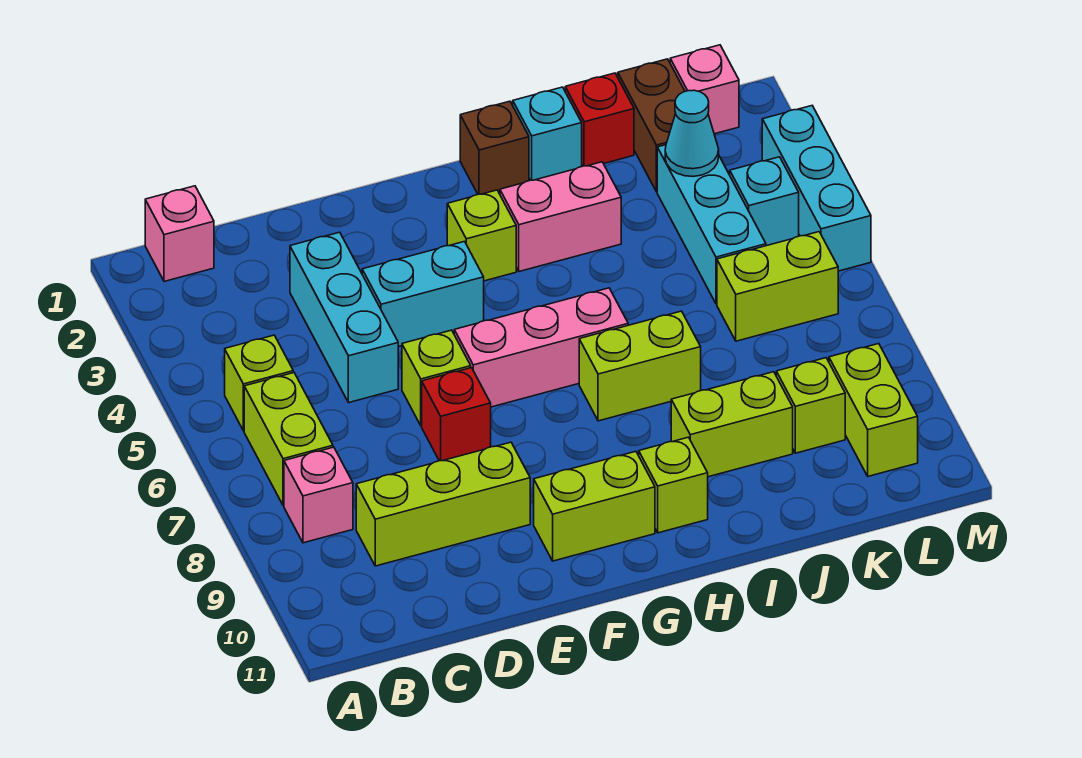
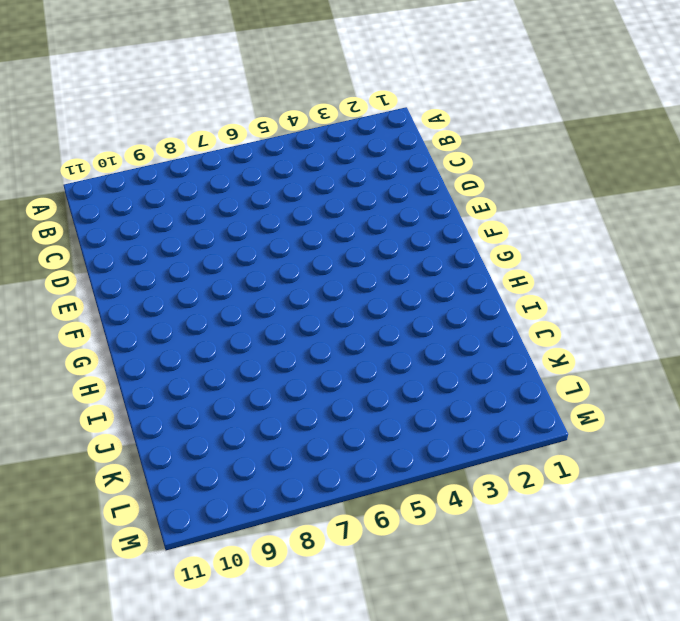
none -> pink 1x1 brick [145,186,214,281]
none -> lime 1x1 brick [225,335,293,431]
none -> lime 1x2 brick [244,373,333,506]

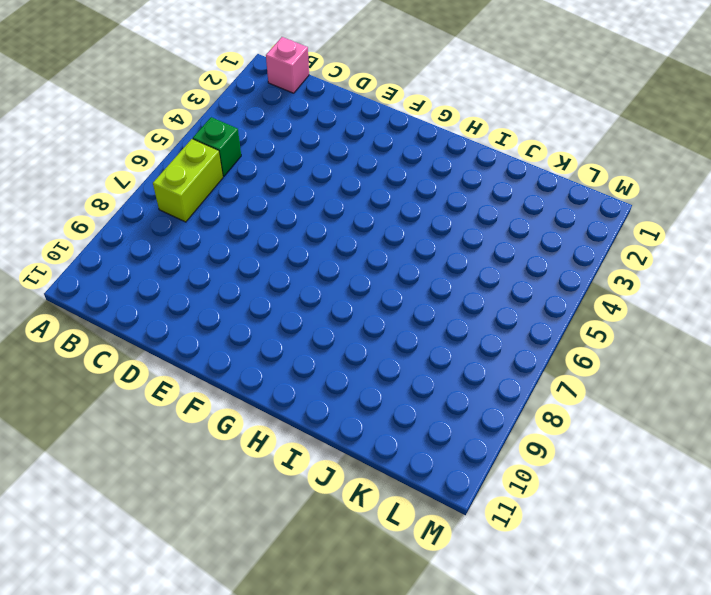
green 1x1 brick [193,117,241,176] -> lime 1x1 brick [225,335,293,431]
none -> pink 1x1 brick [284,447,353,543]
none -> lime 1x3 brick [356,442,530,566]
none -> cyan 1x3 brick [290,232,398,403]

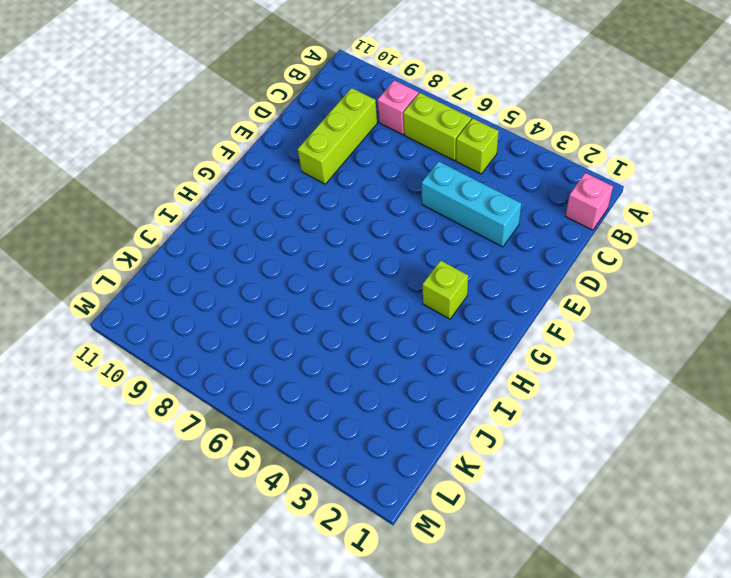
none -> cyan 1x2 brick [362,242,484,347]
none -> lime 1x1 brick [402,330,471,426]
none -> red 1x1 brick [422,368,491,461]

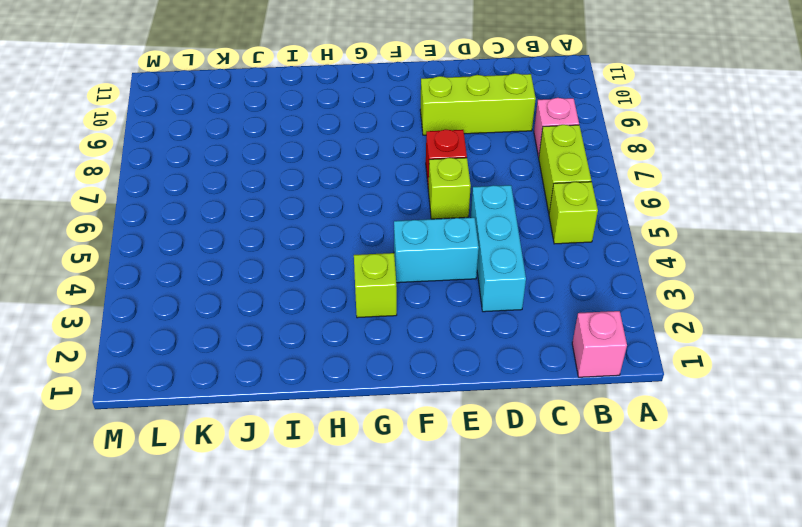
none -> pink 1x3 brick [454,288,628,407]
none -> lime 1x2 brick [534,451,655,561]
none -> brown 1x1 brick [460,101,529,194]

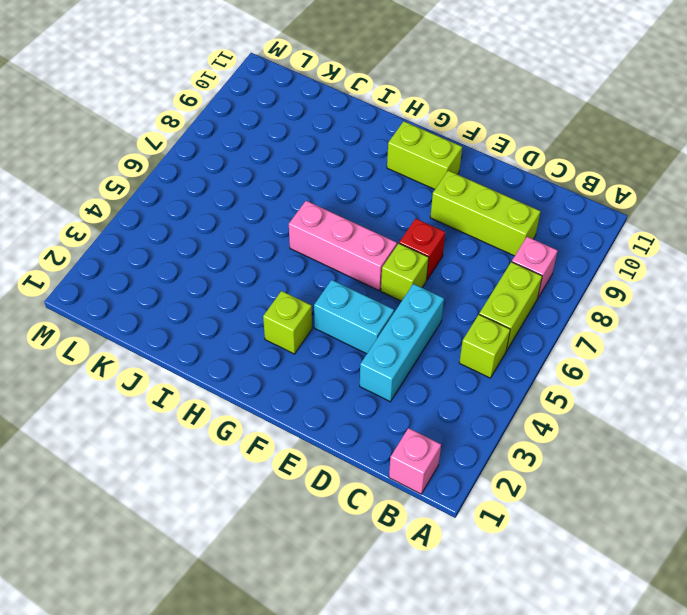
none -> brown 1x1 brick [460,101,529,194]
none -> pink 1x2 brick [500,162,621,271]
none -> lime 1x2 brick [579,311,701,421]

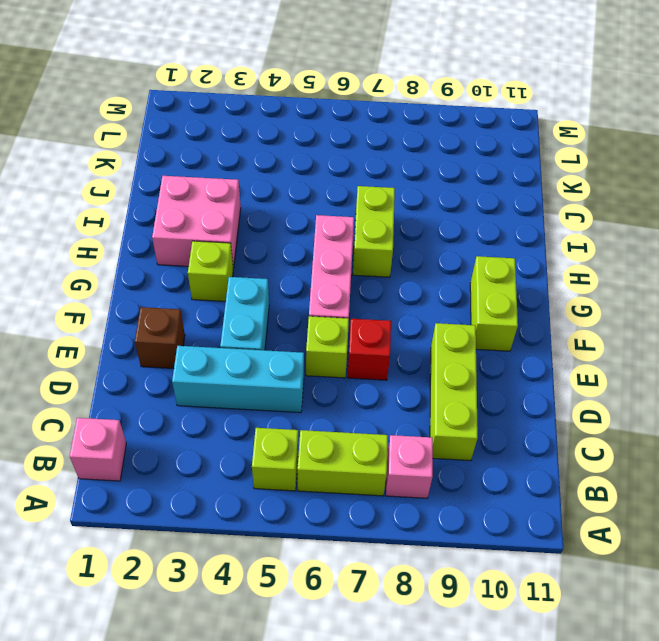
brown 1x1 brick [135,307,185,369] -> brown 1x1 brick moved to [460,101,529,194]
pink 2x2 brick [152,176,241,269] -> pink 1x2 brick [500,162,621,271]
none -> lime 1x1 brick [639,437,708,533]
none -> cyan 1x1 brick [513,87,582,180]
none -> lime 1x2 brick [671,372,793,477]

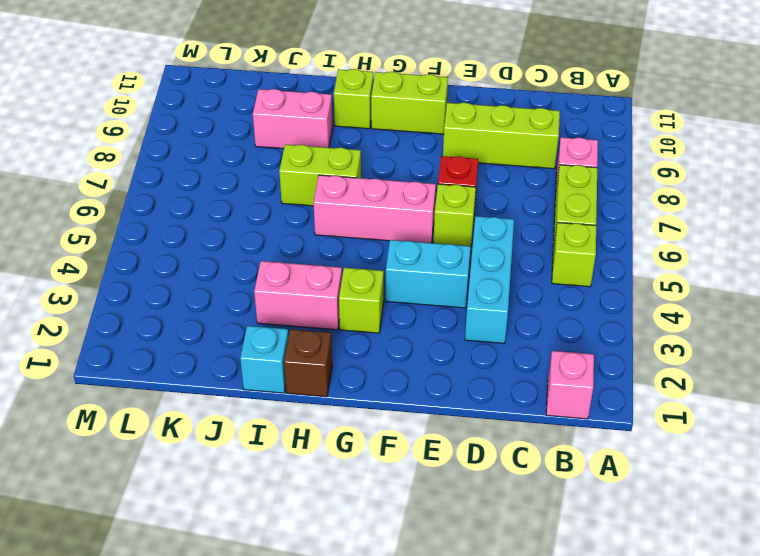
pink 1x2 brick [253,89,333,149] -> lime 1x2 brick [671,372,793,477]
none -> red 1x1 brick [565,73,634,166]
none -> brown 1x2 brick [618,59,685,192]
none -> cyan 1x3 brick [657,145,766,304]

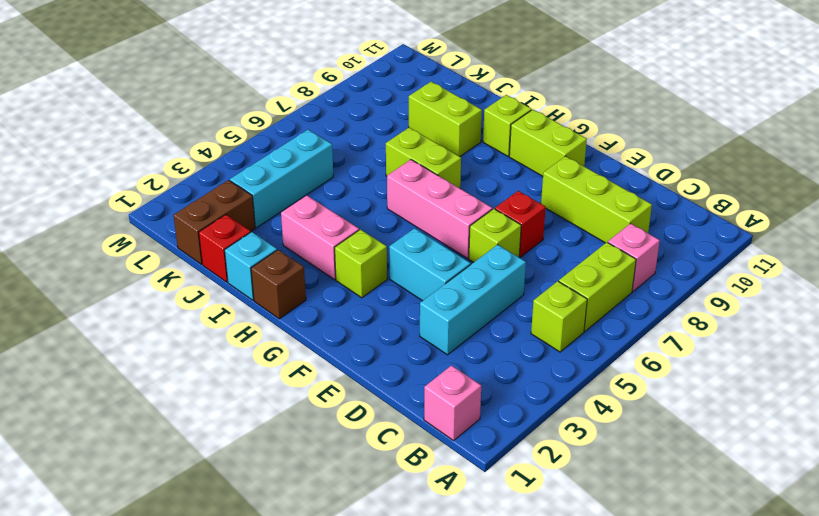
none -> lime 1x2 brick [717,232,838,341]
none -> lime 1x1 brick [776,358,845,453]
none -> pink 1x1 brick [670,45,739,134]

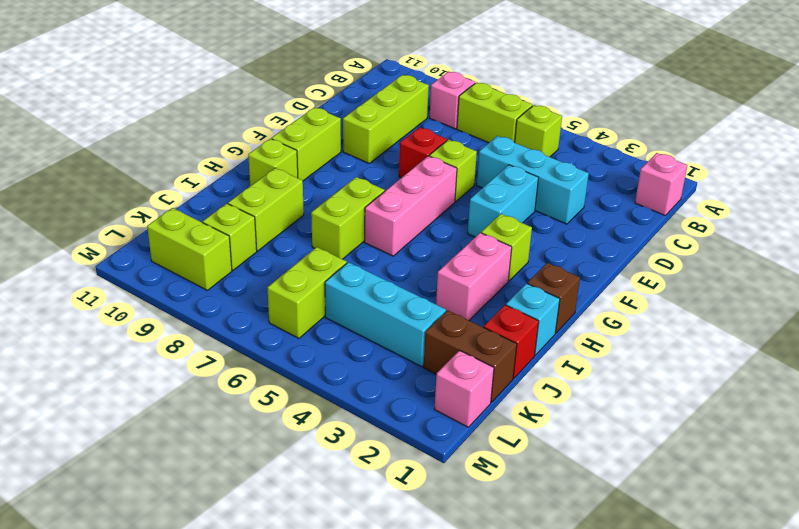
none -> cyan 1x1 brick [730,157,799,246]
none -> cyan 1x3 brick [762,106,871,271]
none -> cyan 1x1 cone [665,90,719,176]

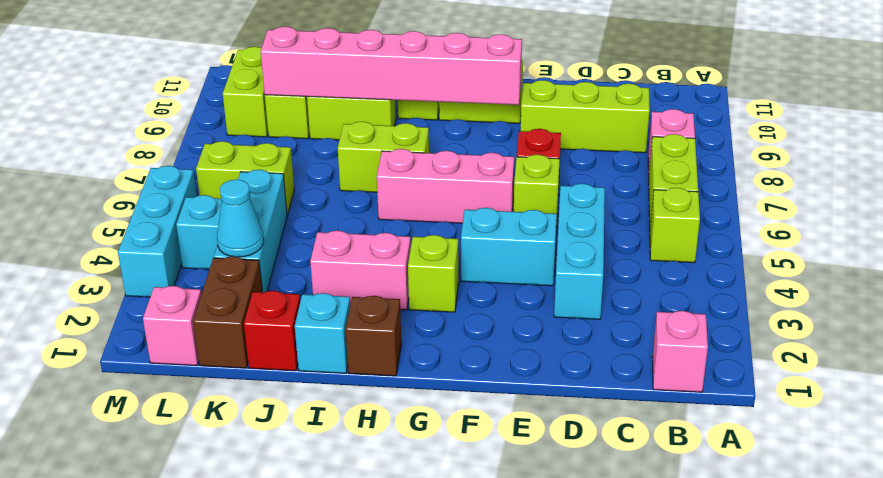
pink 1x6 brick [261,27,522,105] -> none

